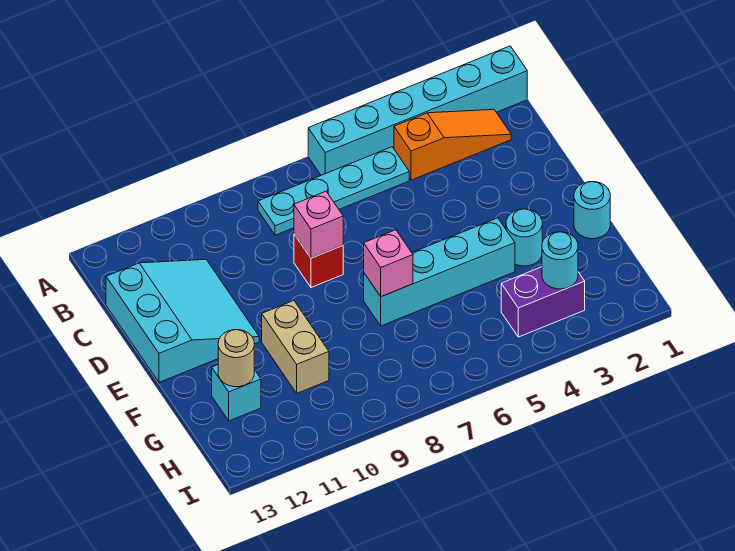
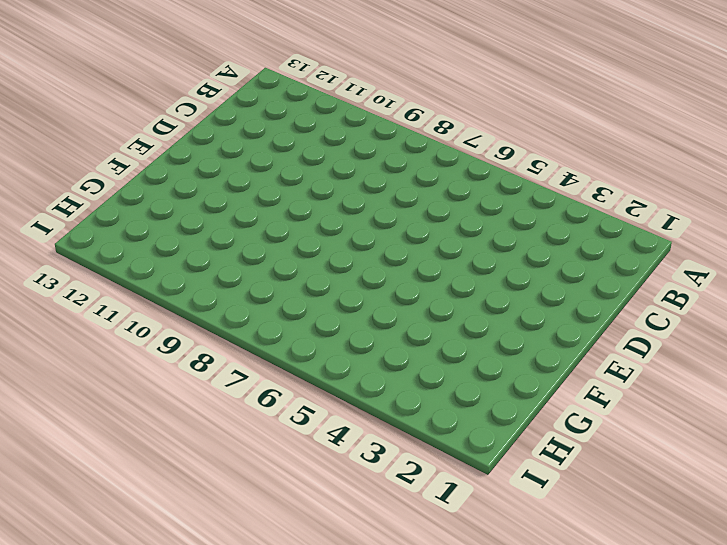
none -> cyan 1x6 brick [308,46,527,175]
none -> orange 1x3 slope [394,109,511,180]
none -> cyan 1x4 plate [258,147,409,235]

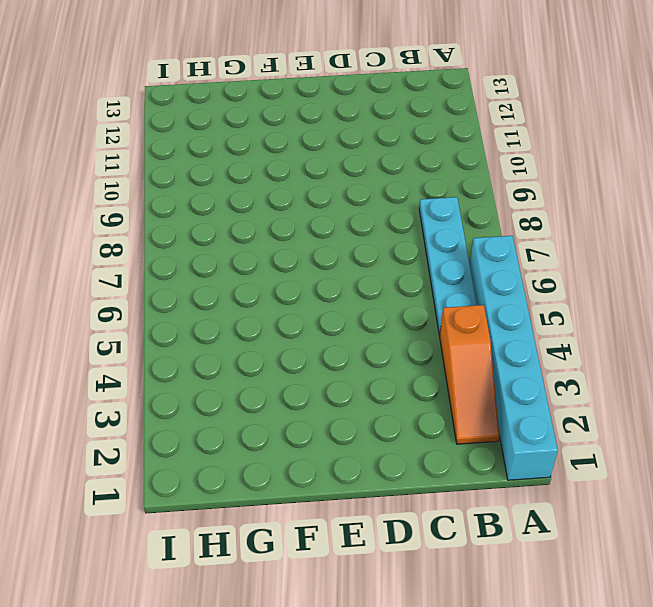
none -> cyan 3x3 slope [106,259,259,382]
none -> red 1x1 brick [294,234,343,287]
none -> cyan 1x1 round brick [574,182,610,239]

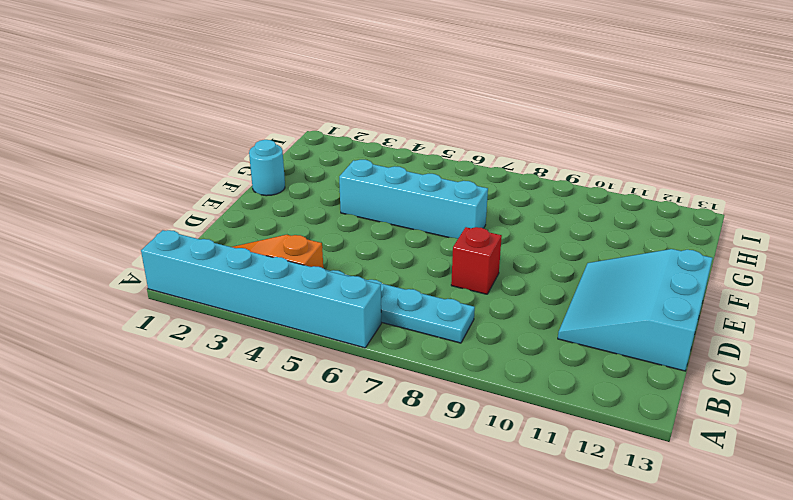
none -> cyan 1x1 round brick [506,209,542,266]
none -> tan 1x2 brick [262,301,329,393]
none -> cyan 1x1 brick [212,365,261,421]

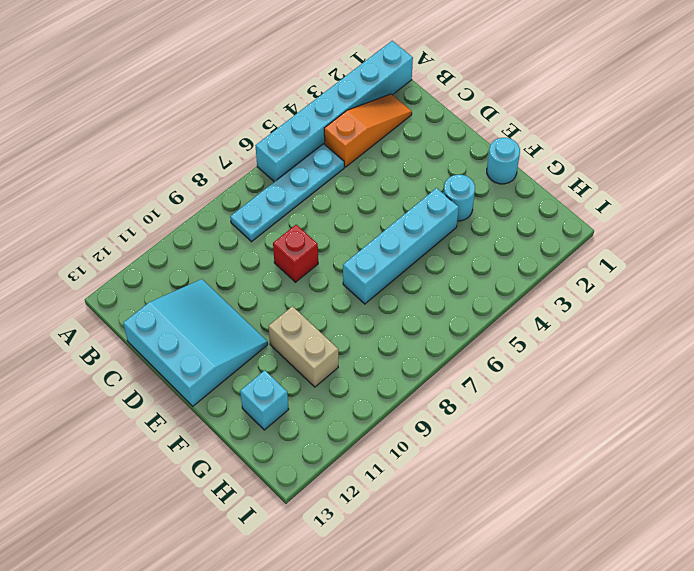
none -> purple 1x2 brick [501,267,585,337]
none -> pink 1x1 brick [294,191,343,258]
none -> pink 1x1 brick [364,230,413,297]

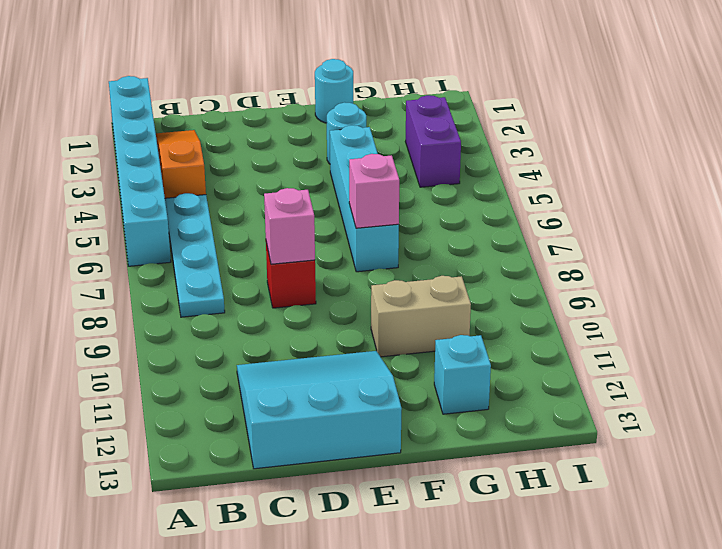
none -> tan 1x1 round brick [218,330,254,387]
none -> cyan 1x1 round brick [542,232,578,289]

